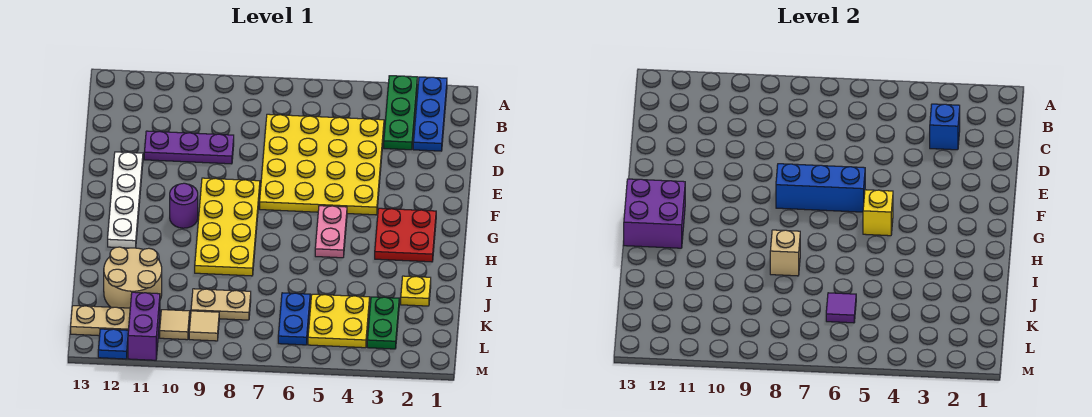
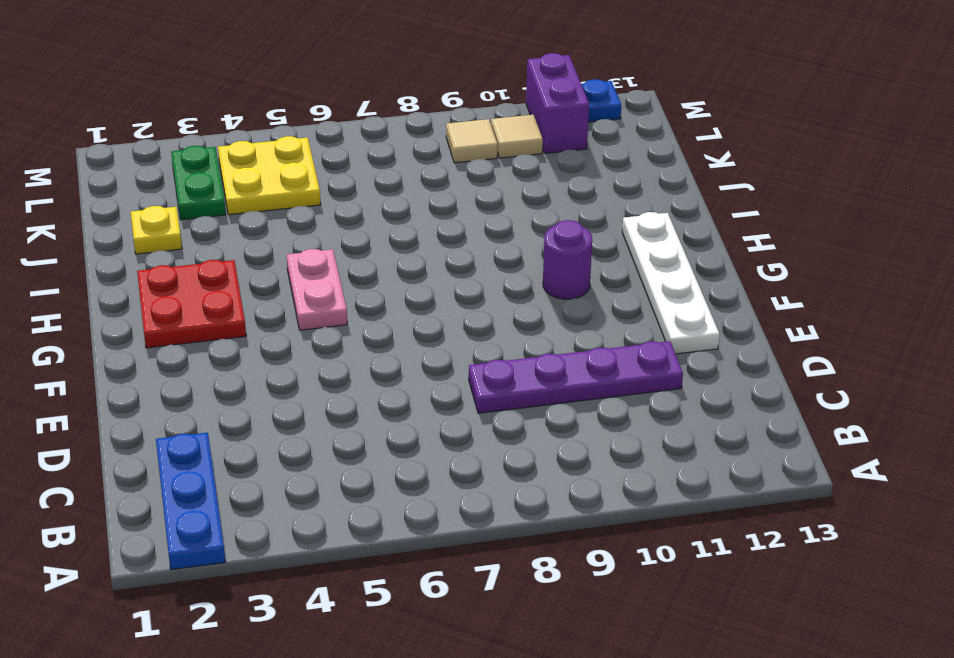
purple 1x4 plate [469,341,683,413] -> purple 1x3 plate [144,131,234,164]
none -> green 1x3 plate [384,76,417,150]
none -> yellow 4x4 plate [260,114,384,215]
none -> yellow 2x4 plate [195,178,260,276]

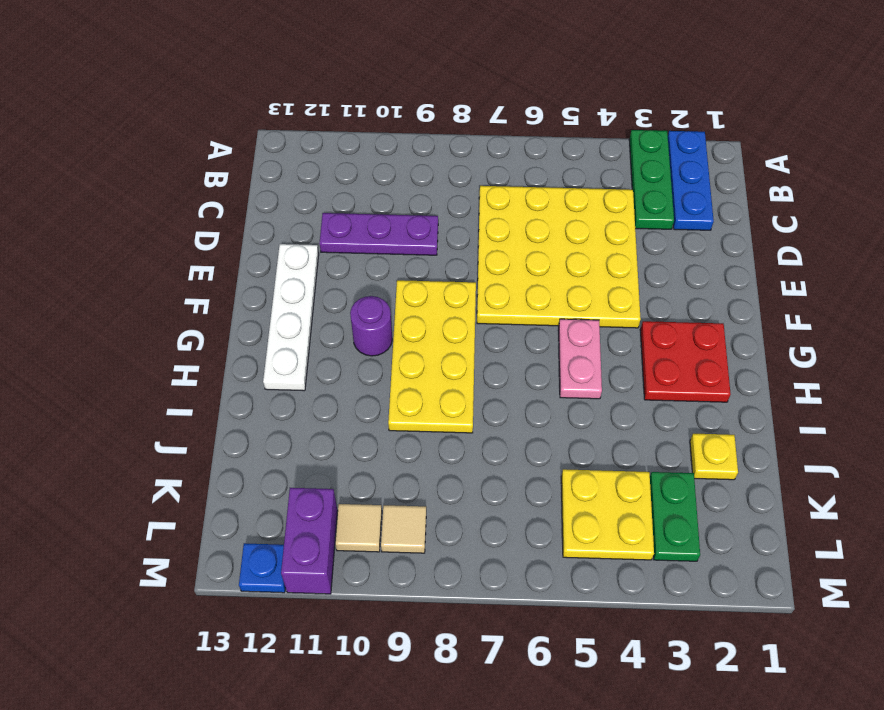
none -> tan 2x2 round brick [104,247,162,308]
none -> blue 1x2 plate [278,293,310,345]
none -> tan 1x2 plate [191,289,251,320]

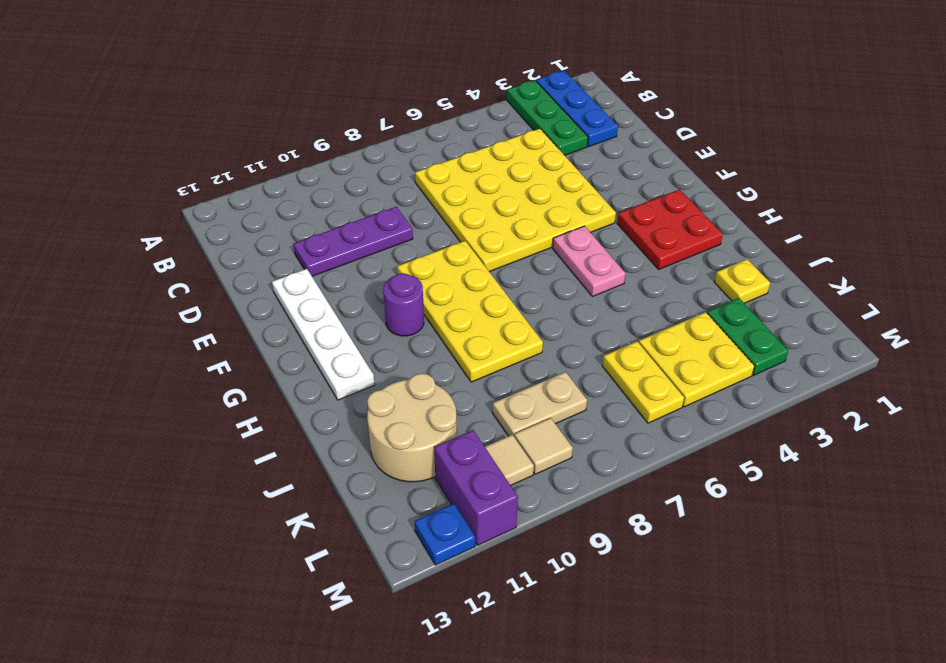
yellow 1x2 plate [602,341,684,423] -> blue 1x2 plate [278,293,310,345]
none -> tan 1x2 plate [71,306,130,336]
none -> blue 1x1 brick [930,104,960,150]
none -> blue 1x3 brick [776,164,865,212]

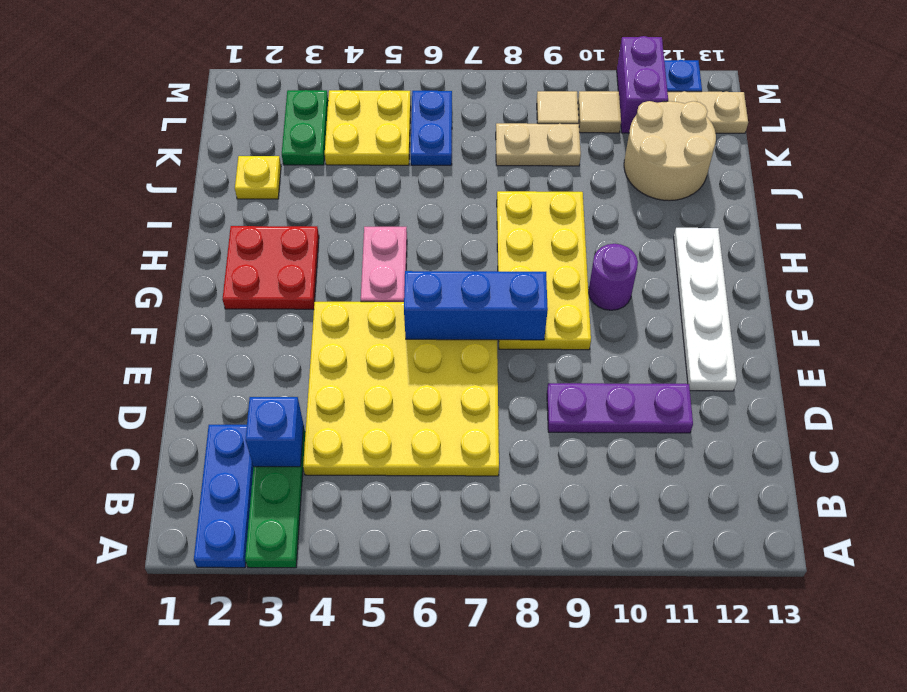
none -> yellow 1x1 brick [863,190,893,236]
none -> purple 2x2 brick [624,179,685,248]
none -> tan 1x1 brick [770,230,800,276]

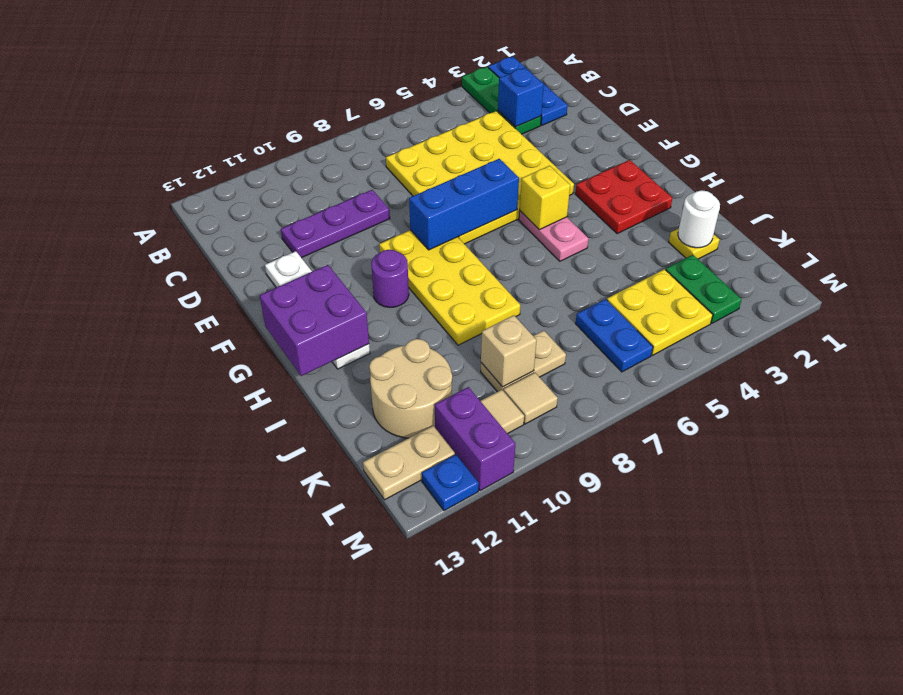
white 1x1 round brick [678,190,720,248] -> none
tan 1x1 brick [481,315,537,387] -> tan 1x1 brick moved to [770,230,800,276]
none -> purple 1x1 tile [826,293,856,323]

